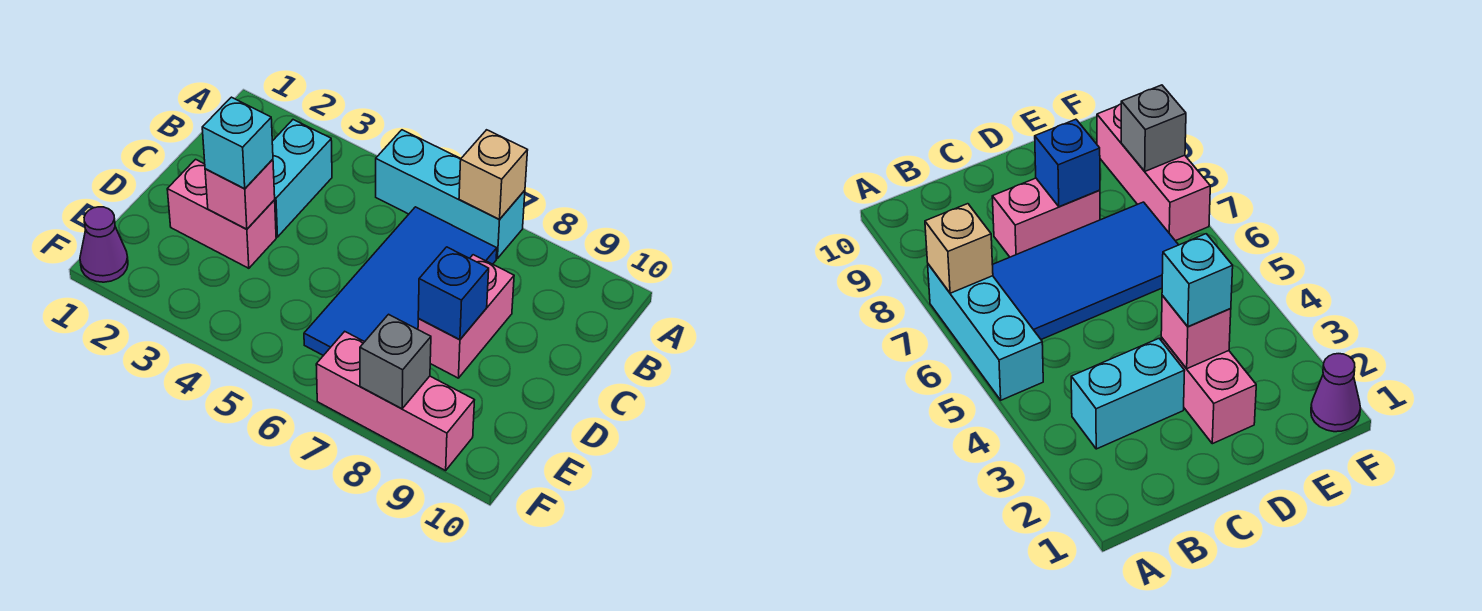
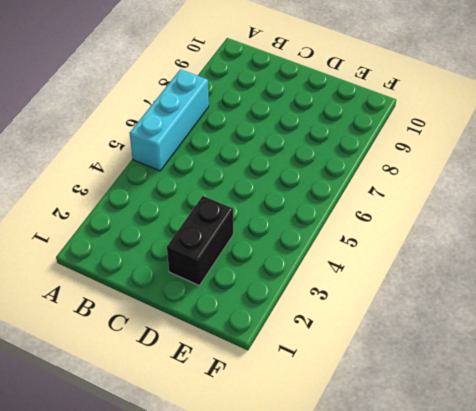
black 1x2 brick [167,196,233,286] -> pink 1x2 brick [167,159,276,268]
none -> cyan 1x2 brick [272,120,332,237]
none -> blue 2x4 tile [304,207,497,356]
none -> pink 1x2 brick [418,255,514,378]

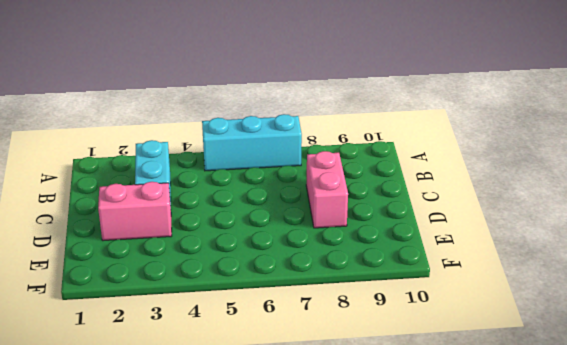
none -> blue 2x4 tile [304,207,497,356]
none -> purple 1x1 cone [80,207,128,282]
none -> pink 1x3 brick [316,332,474,471]

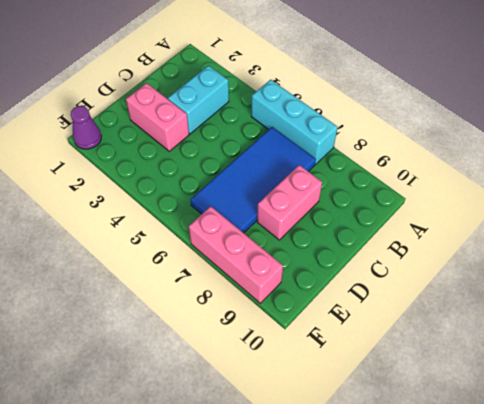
none -> tan 1x1 brick [459,130,528,220]
none -> pink 1x1 brick [205,159,275,229]
none -> blue 1x1 brick [418,247,489,340]

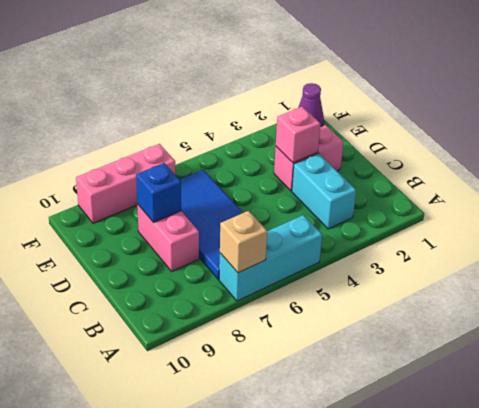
none -> grey 1x1 brick [360,314,431,409]
none -> cyan 1x1 brick [202,97,273,189]

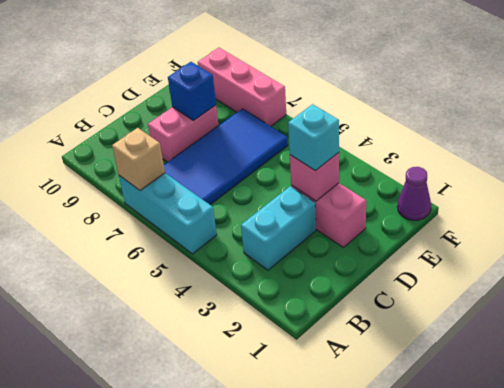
none -> grey 1x1 brick [360,314,431,409]

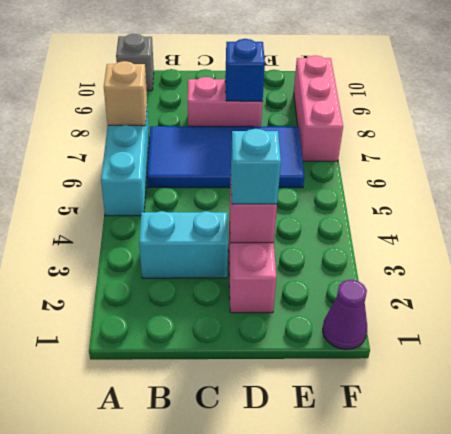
grey 1x1 brick [116,34,154,91] -> grey 1x1 brick moved to [360,314,431,409]

